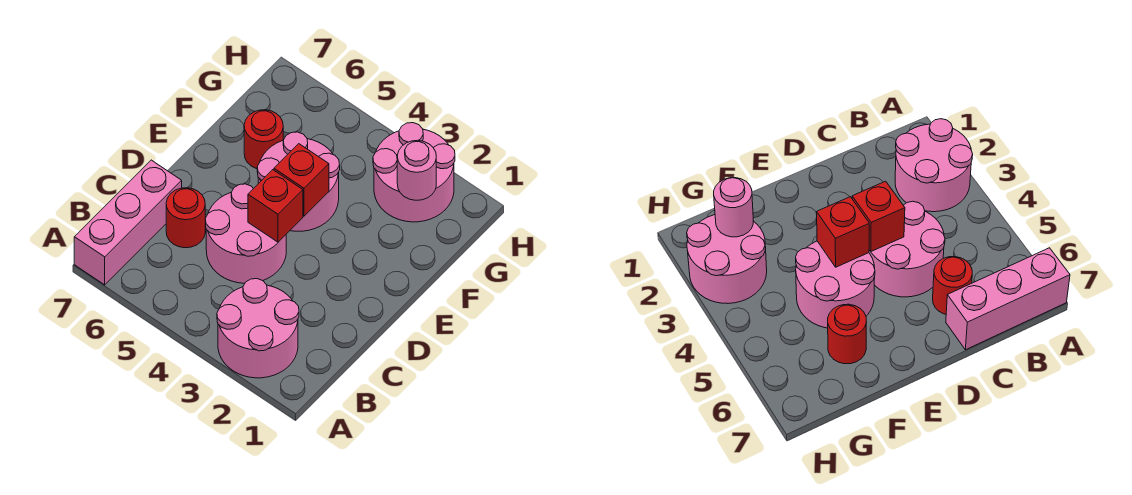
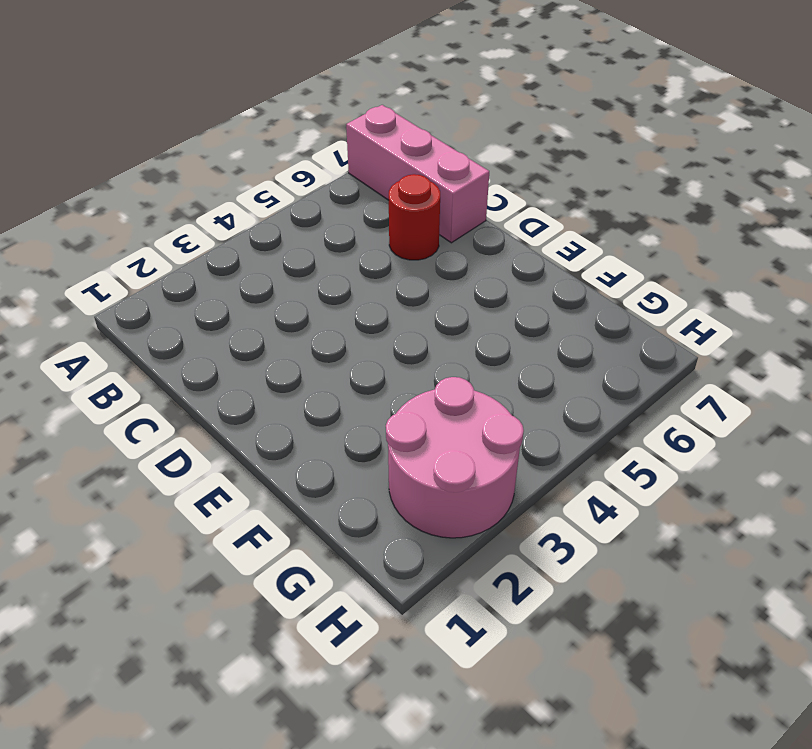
none -> pink 2x2 round brick [217,279,299,378]
none -> pink 2x2 round brick [205,184,286,283]

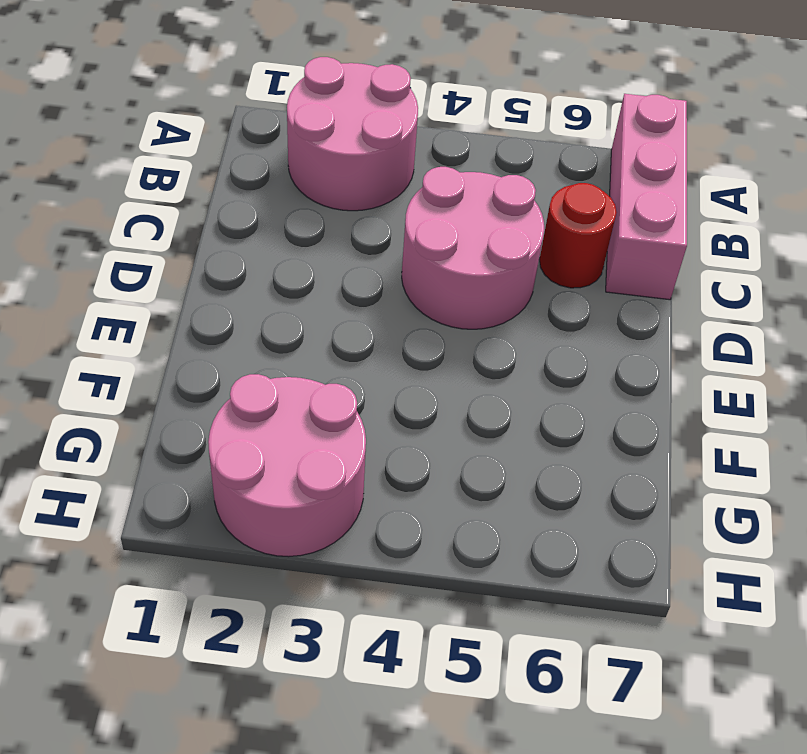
none -> pink 2x2 round brick [257,132,340,231]
none -> red 1x1 round brick [244,110,283,169]

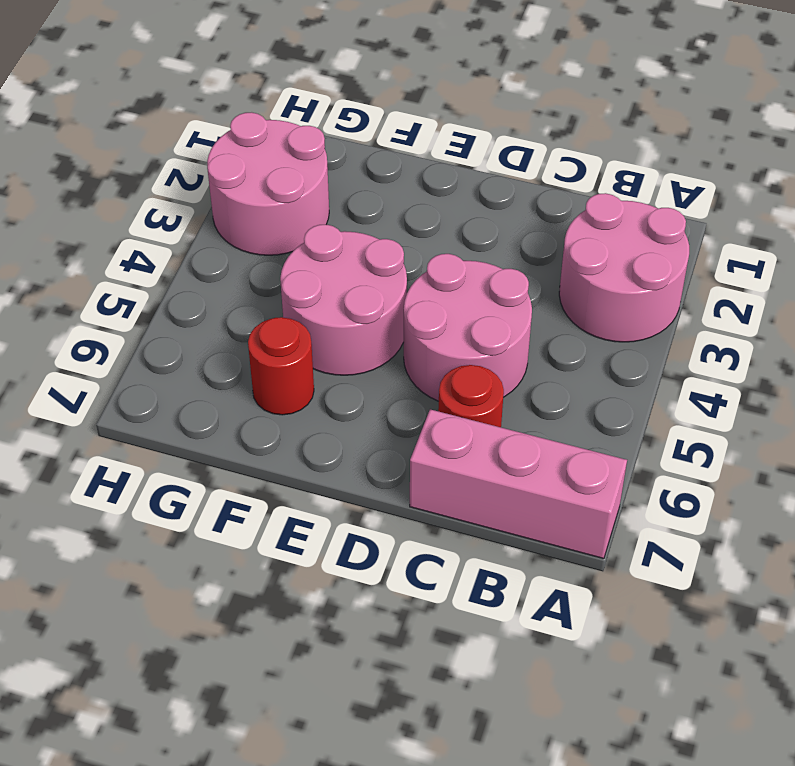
none -> red 1x1 brick [248,170,303,242]
none -> red 1x1 brick [274,144,329,216]

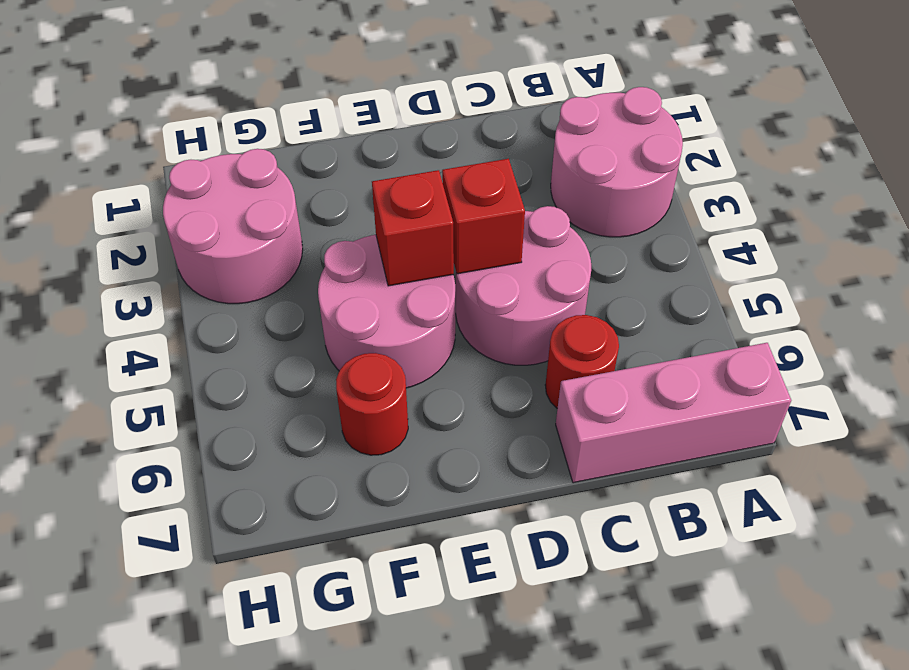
none -> pink 1x1 round brick [397,140,436,200]

